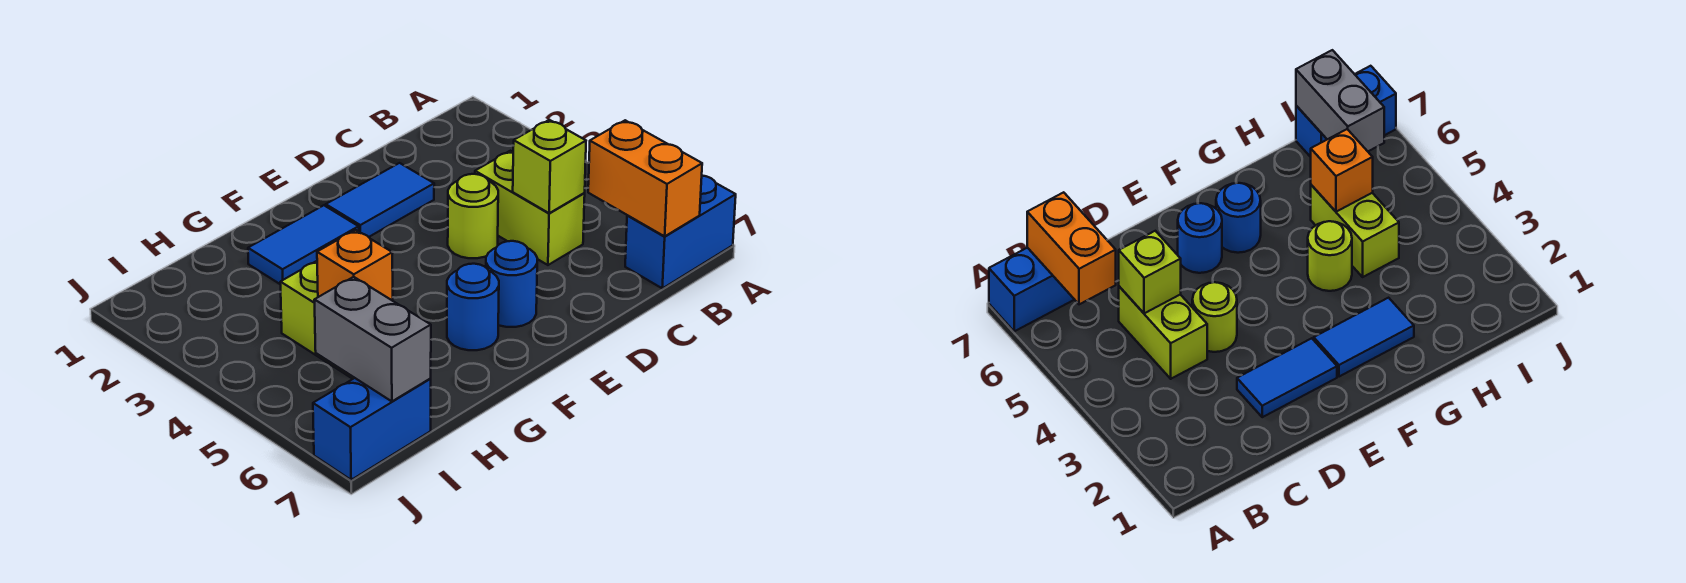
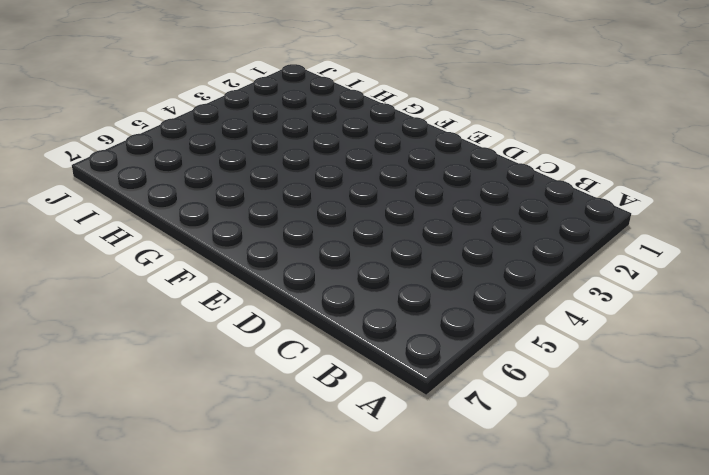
none -> blue 1x2 brick [625,176,736,288]
none -> lime 1x2 brick [475,151,585,265]
none -> blue 1x2 tile [326,163,434,237]

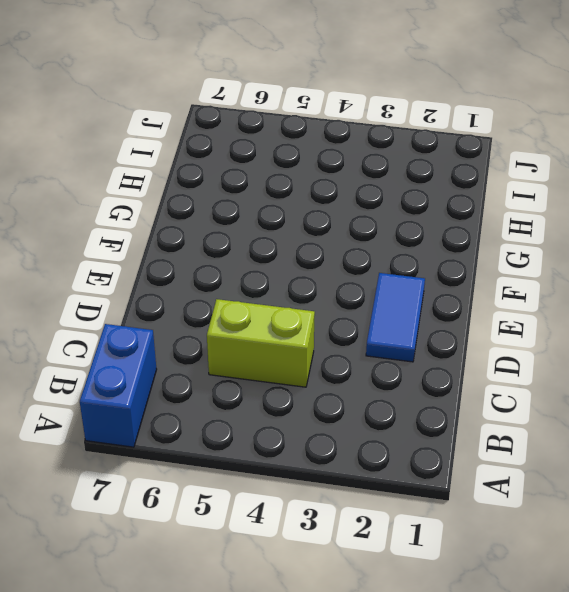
none -> lime 1x1 round brick [448,174,498,258]
none -> blue 1x1 round brick [486,241,537,327]
none -> blue 1x2 tile [248,205,359,284]

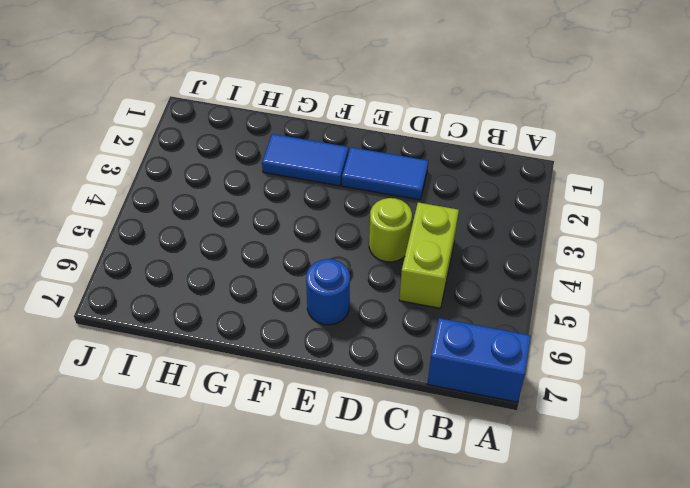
none -> blue 1x1 round brick [447,264,499,350]
none -> lime 1x1 round brick [1308,221,1352,291]
none -> lime 1x2 brick [280,261,354,379]

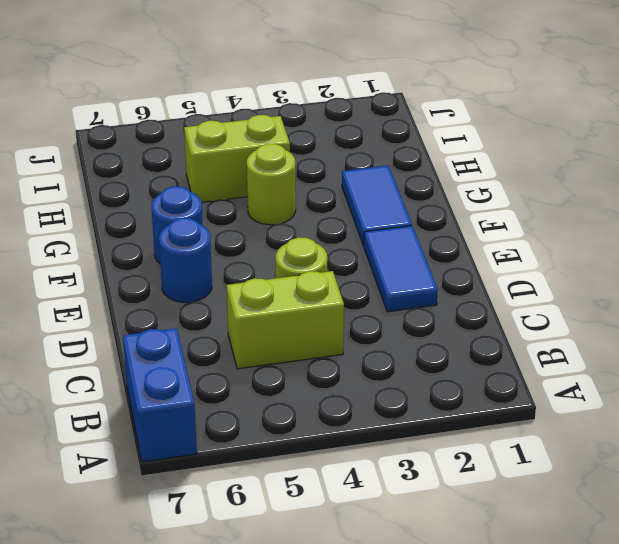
none -> blue 1x2 brick [313,378,431,480]
none -> orange 1x2 brick [588,120,702,236]
none -> lime 1x1 brick [513,120,586,213]

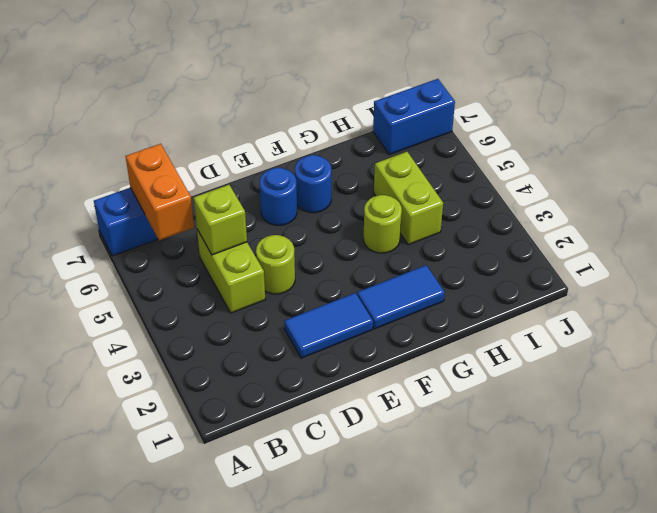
none -> orange 1x1 brick [317,230,393,301]
none -> grey 1x2 brick [315,277,431,401]

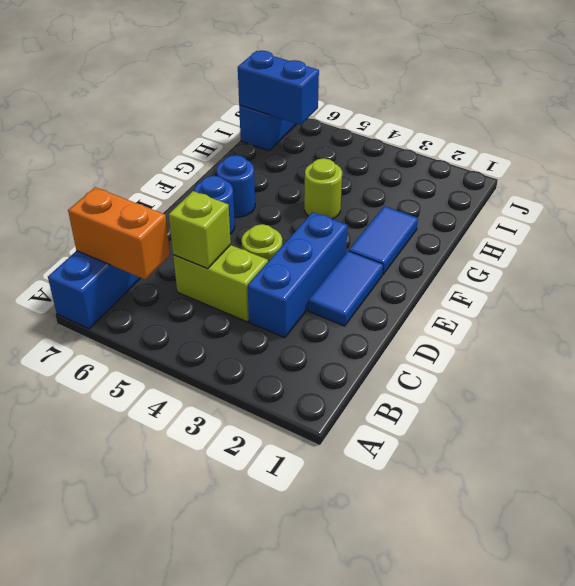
blue 1x3 brick [248,212,348,338] -> none
blue 1x2 brick [238,51,319,125] -> grey 1x2 brick [315,277,431,401]
none -> lime 1x2 brick [280,261,354,379]
none -> orange 1x1 brick [317,230,393,301]

